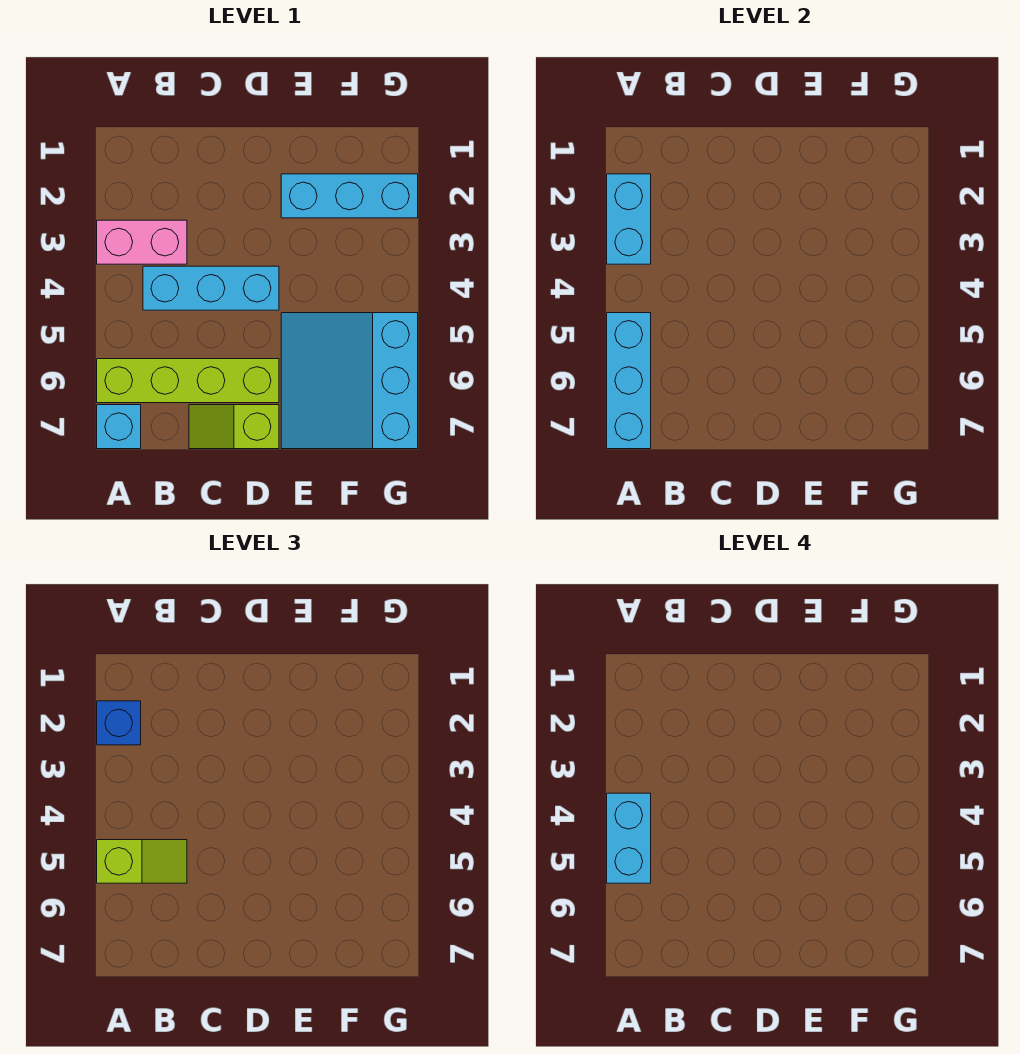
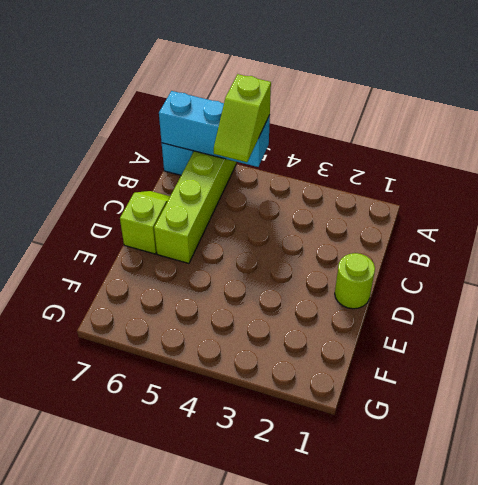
lime 1x1 round brick [335,253,375,309] -> none
none -> pink 1x2 brick [97,220,187,264]
none -> cyan 1x3 brick [143,266,279,310]
none -> cyan 1x3 brick [281,174,418,218]

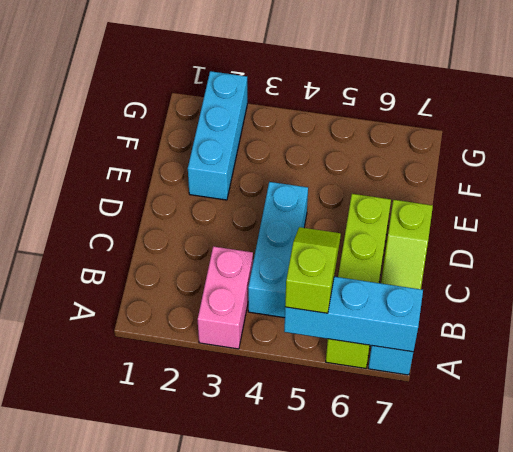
none -> cyan 3x3 slope [281,313,418,449]
none -> cyan 1x2 brick [607,174,651,264]
none -> blue 1x1 brick [97,701,141,745]

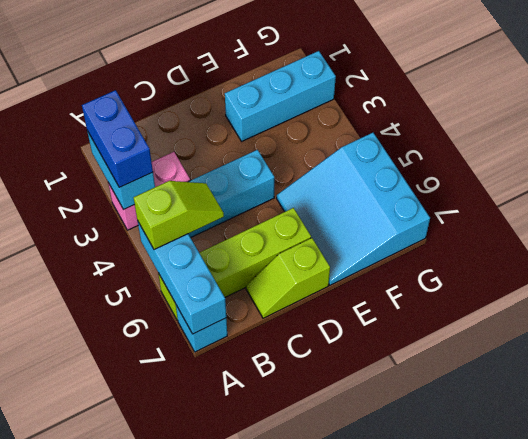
blue 1x2 brick [82,90,153,187] -> blue 1x1 brick [97,701,141,745]
none -> cyan 1x2 brick [607,793,651,883]

